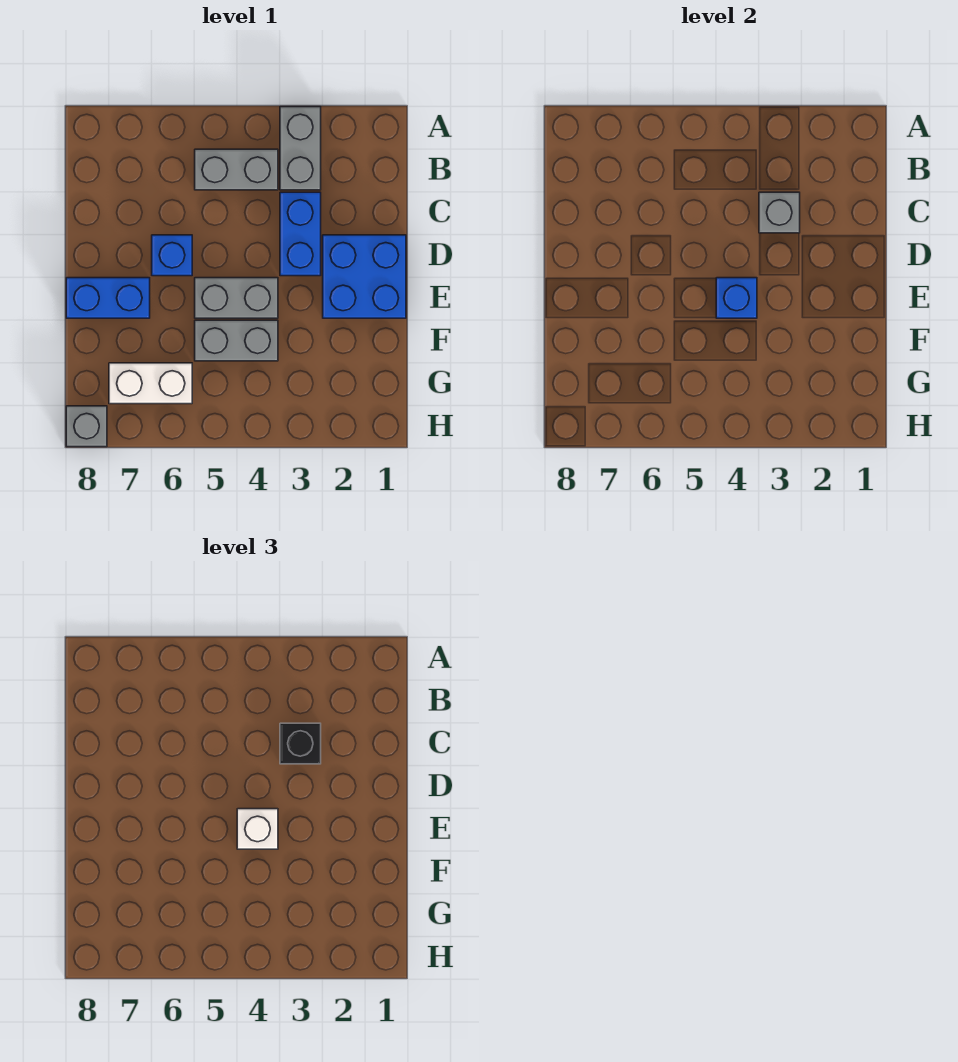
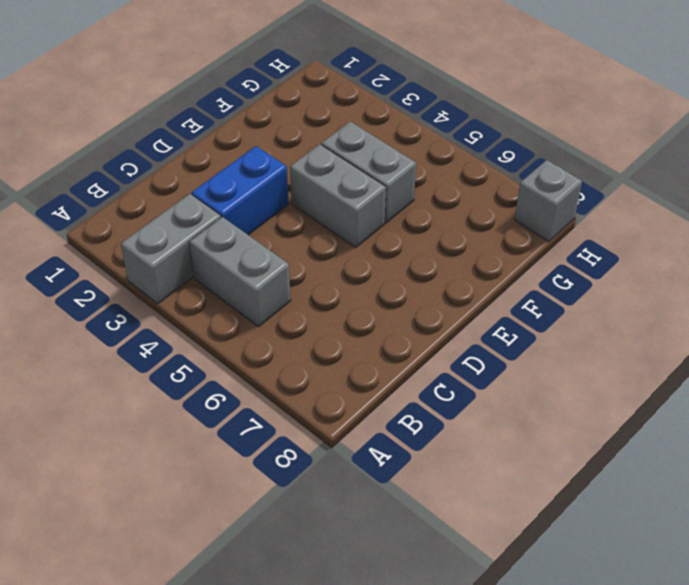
none -> blue 2x2 brick [323,235,406,318]
none -> blue 1x1 brick [152,235,192,276]
none -> blue 1x2 brick [66,278,150,318]

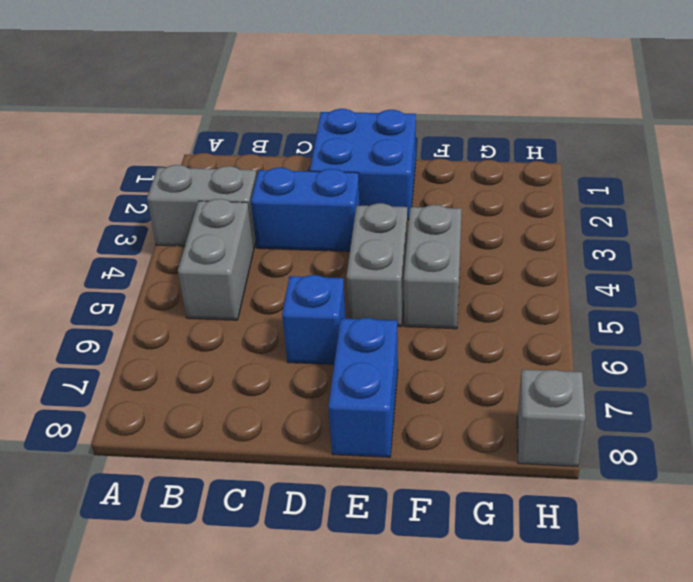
none -> white 1x2 brick [109,363,192,404]
none -> grey 1x1 brick [759,192,800,233]
none -> blue 1x1 brick [716,278,757,318]

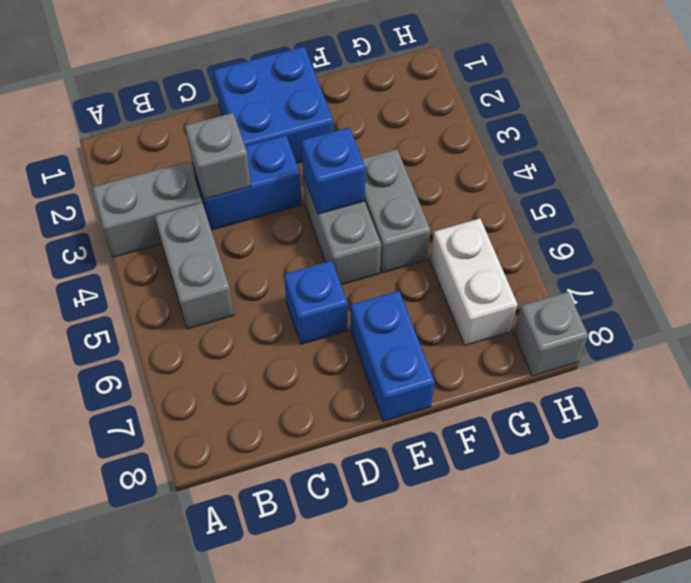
none -> black 1x1 brick [280,723,321,764]
none -> white 1x1 brick [237,809,278,849]

